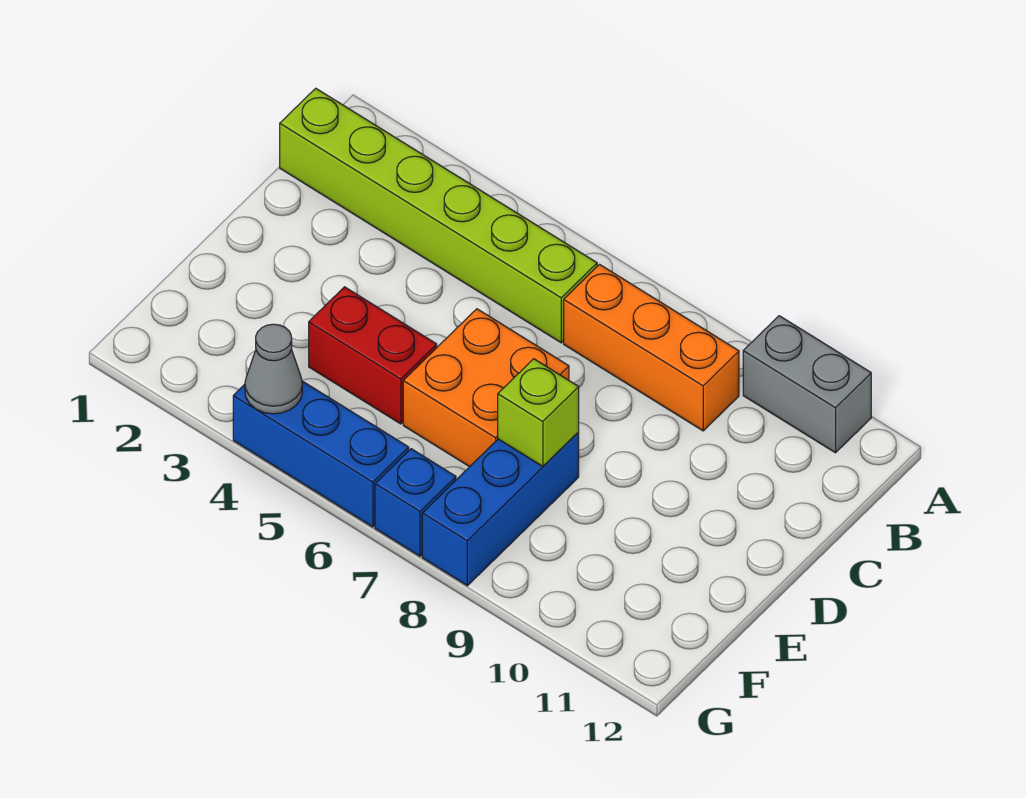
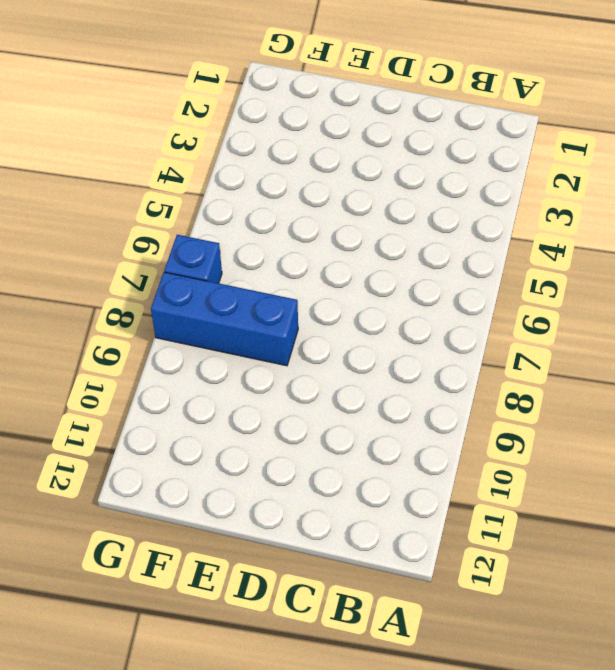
none -> grey 1x2 brick [743,316,871,453]
none -> lime 1x6 brick [280,88,597,343]

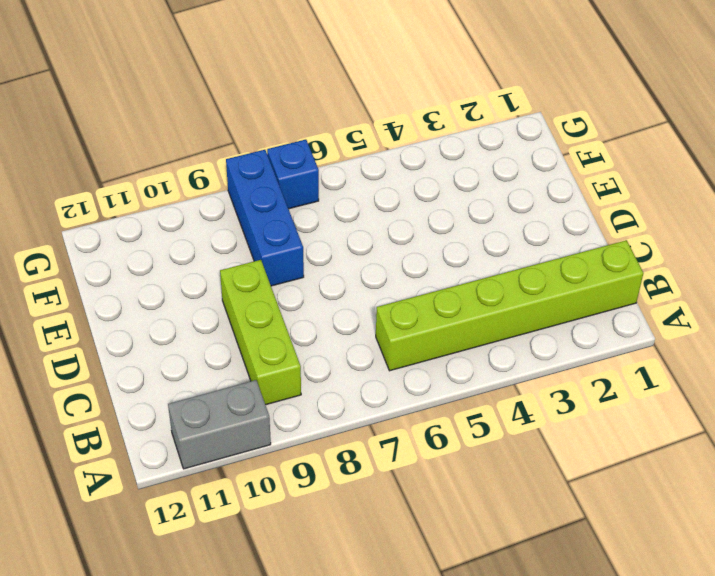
lime 1x3 brick [220,260,301,405] -> orange 1x3 brick [564,265,739,431]
none -> orange 2x2 brick [403,309,569,467]
none -> red 1x2 brick [309,287,437,424]

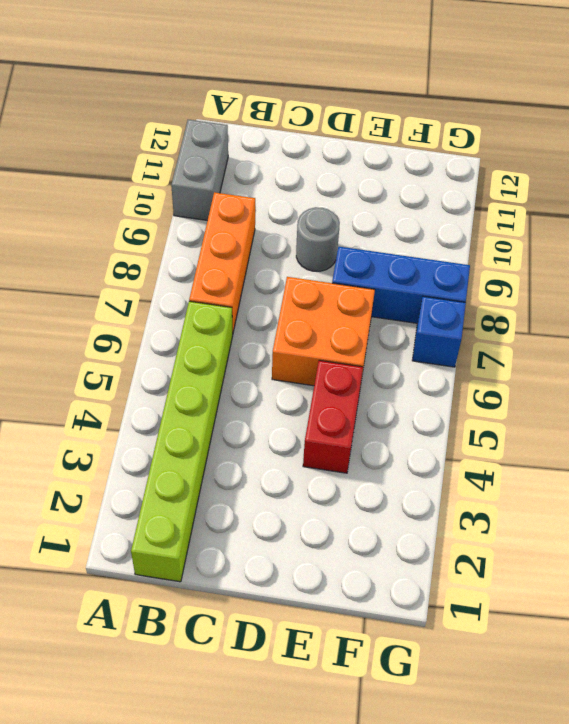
grey 1x1 round brick [296,207,339,271] -> none
none -> blue 1x3 brick [233,381,409,527]
none -> lime 1x1 brick [498,359,579,467]

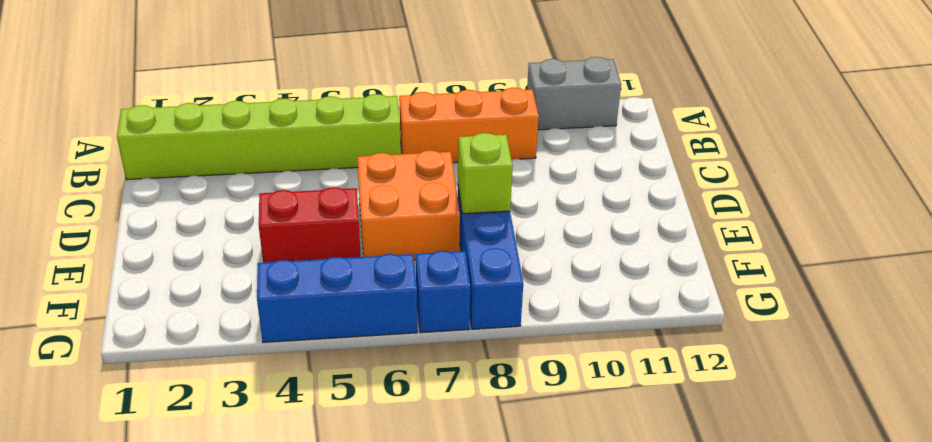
none -> grey 1x1 cone [245,324,302,414]

